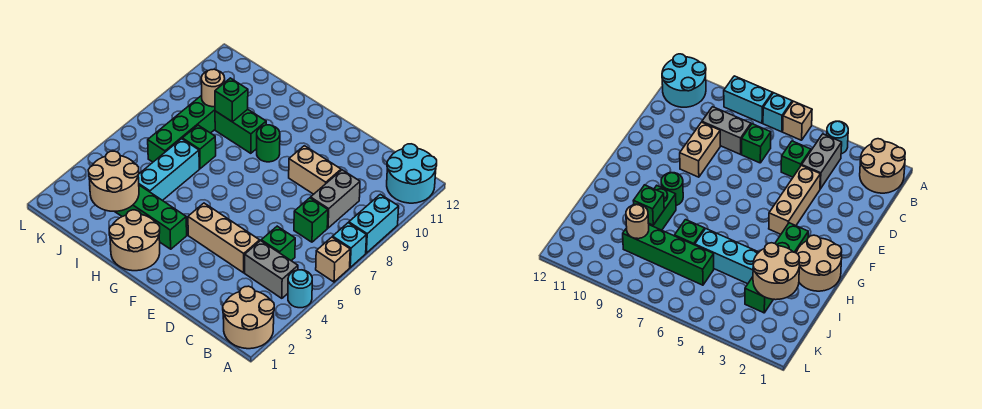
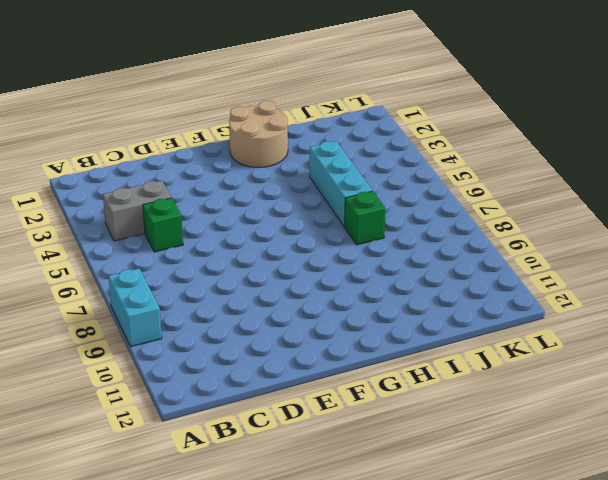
none -> tan 2x2 round brick [223,286,274,349]
none -> cyan 1x1 round brick [288,270,312,308]
none -> tan 1x1 brick [316,237,350,282]

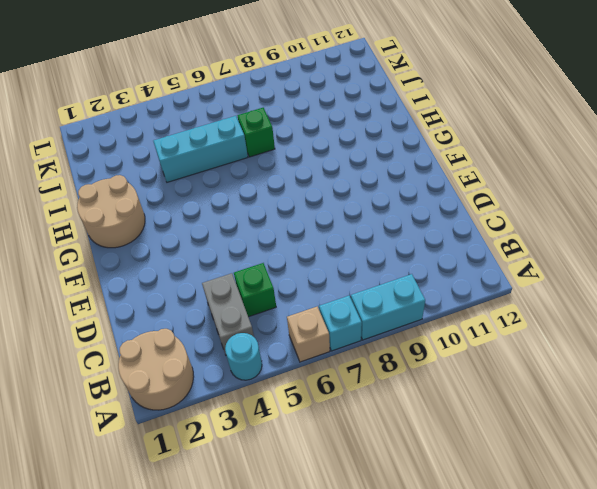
none -> cyan 2x2 round brick [387,144,437,203]
none -> green 1x1 brick [294,198,328,242]
none -> grey 1x2 brick [311,170,360,228]

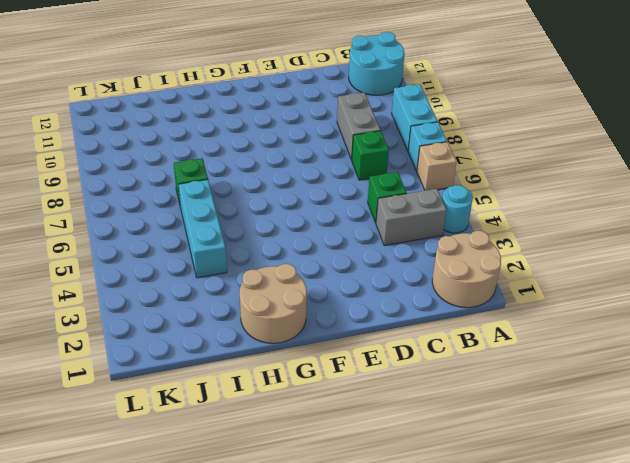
none -> tan 1x3 brick [188,203,260,273]
none -> tan 1x2 brick [289,146,341,194]
none -> green 1x4 brick [115,185,187,249]

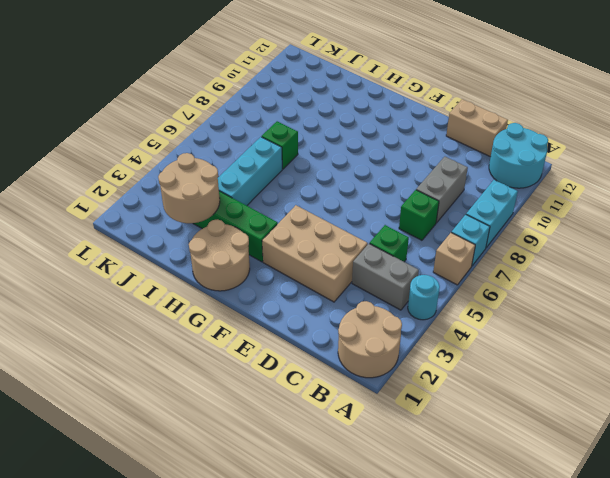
tan 1x2 brick [446,99,508,157] -> tan 1x2 brick moved to [289,146,341,194]
tan 2x3 brick [262,205,368,302] -> tan 1x3 brick [188,203,260,273]
none -> green 1x1 round brick [257,125,280,162]
none -> green 1x2 brick [215,109,266,153]
none -> green 1x4 brick [148,95,215,162]

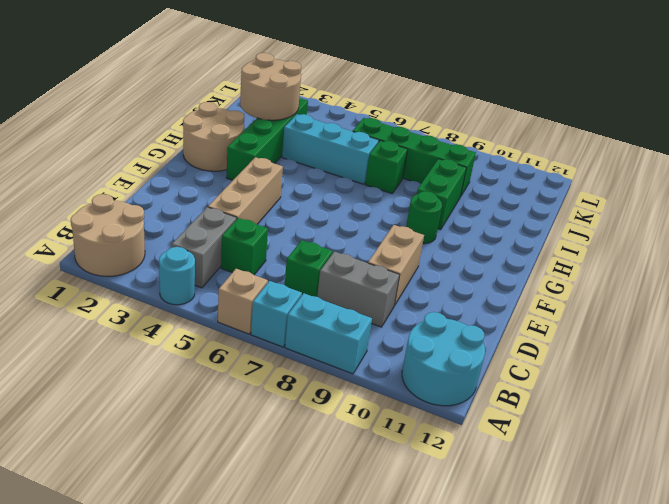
none -> green 1x1 brick [215,78,248,122]
none -> tan 1x1 round brick [201,69,225,107]

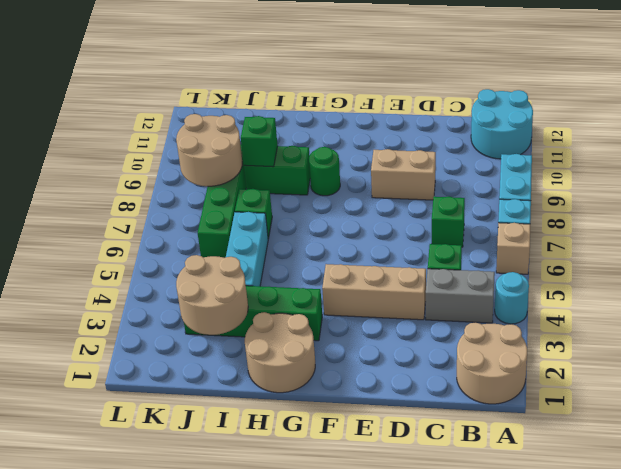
tan 2x2 round brick [176,114,242,186] -> tan 1x1 round brick [201,69,225,107]
none -> grey 1x2 brick [311,170,360,228]

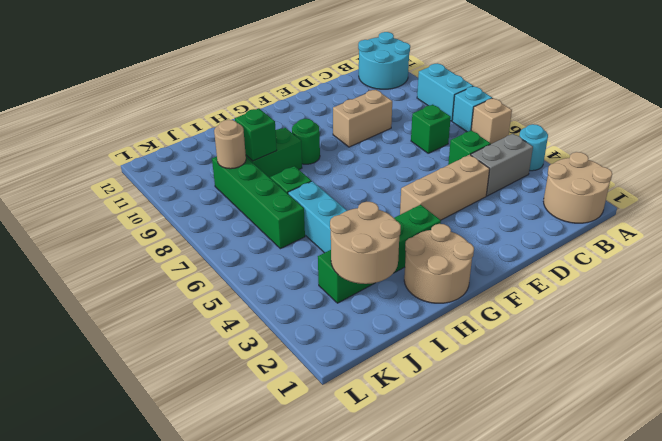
none -> grey 1x2 brick [311,170,360,228]

